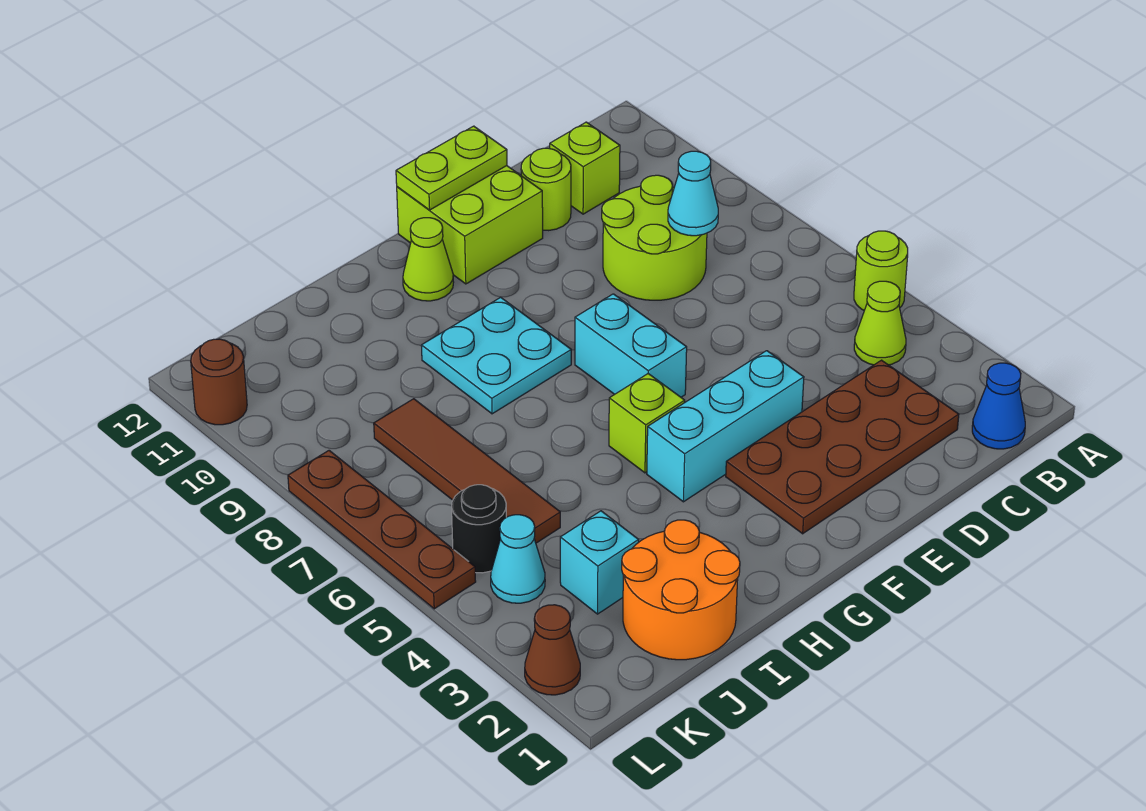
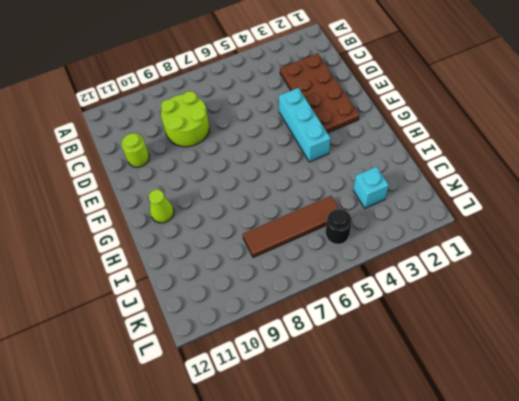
none -> lime 1x1 round brick [854,231,908,310]
none -> blue 1x1 cone [972,363,1025,449]
none -> lime 1x1 cone [854,281,906,365]

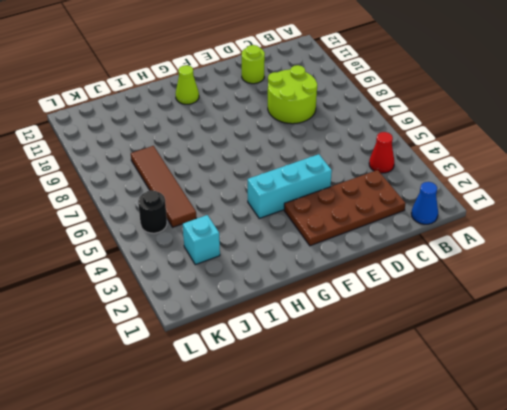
red 1x1 cone [369,132,394,173] -> lime 1x1 cone [854,281,906,365]
none -> lime 1x1 round brick [854,231,908,310]
none -> lime 1x1 brick [550,122,620,214]
none -> lime 2x2 brick [397,166,543,284]

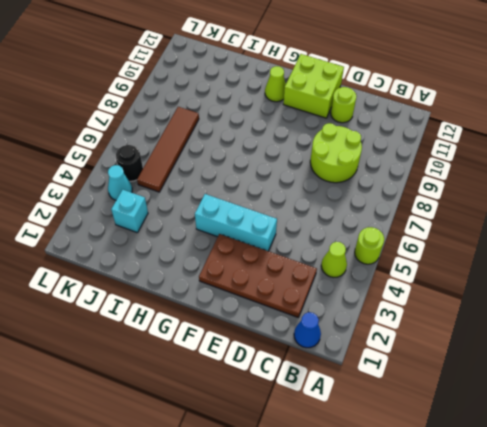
none -> lime 1x1 brick [550,122,620,214]
none -> cyan 1x2 brick [575,294,687,397]
none -> lime 1x1 brick [609,374,685,473]

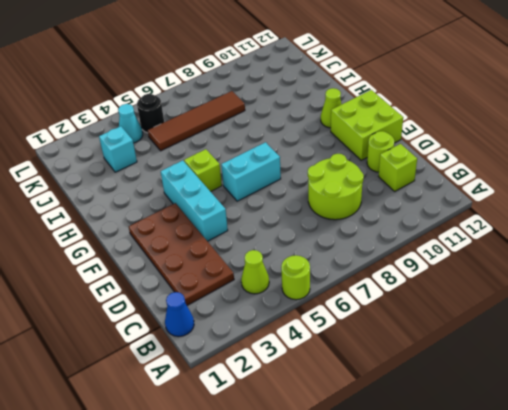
none -> cyan 2x2 plate [421,297,571,414]
none -> orange 2x2 round brick [622,520,740,660]
none -> brown 1x1 cone [525,605,580,695]

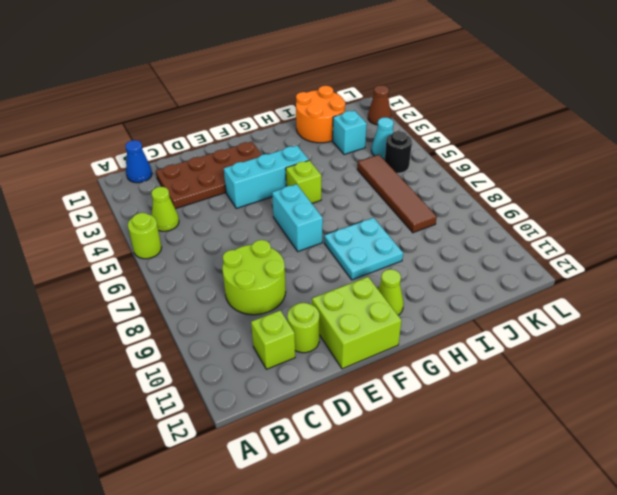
none -> brown 1x4 plate [288,451,476,609]
none -> brown 1x1 round brick [191,339,247,425]
none -> cyan 1x1 cone [668,151,718,236]

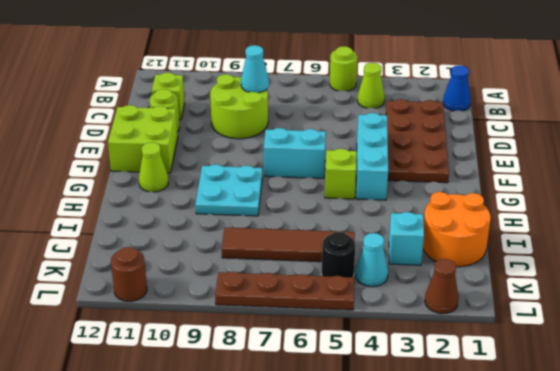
none -> lime 1x2 plate [396,126,507,210]

